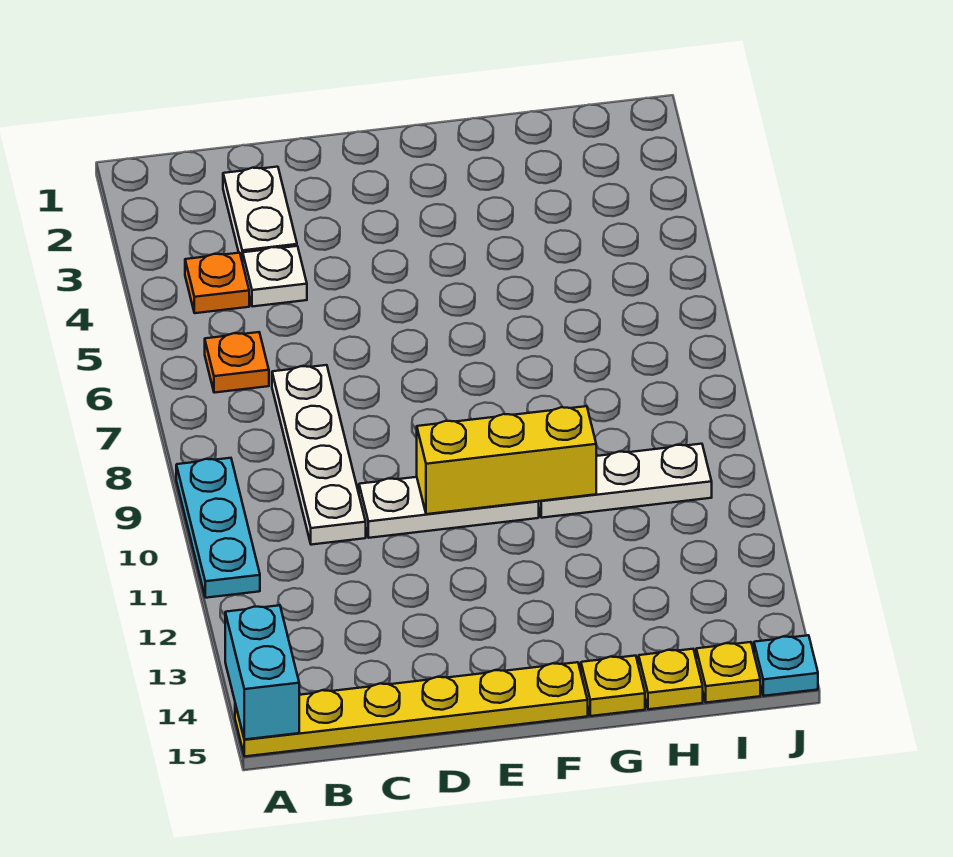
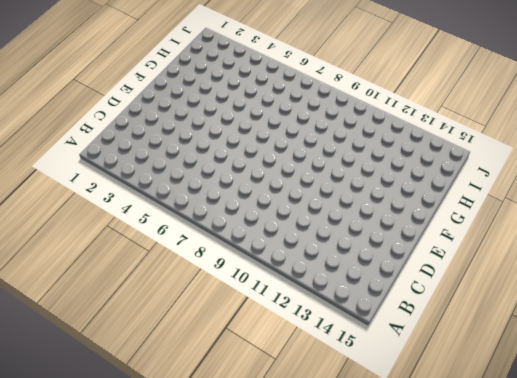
none -> cyan 1x3 plate [176,458,260,598]
none -> yellow 1x6 plate [235,662,588,756]
none -> orange 1x1 plate [185,253,249,313]

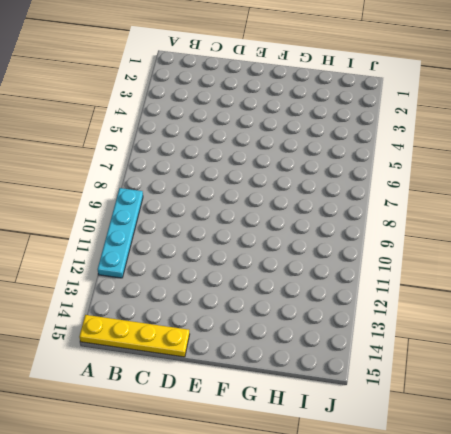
cyan 1x4 plate [98,188,143,278] -> cyan 1x3 plate [176,458,260,598]
yellow 1x4 plate [79,315,190,357] -> yellow 1x6 plate [235,662,588,756]
none -> orange 1x1 plate [185,253,249,313]
none -> orange 1x1 plate [205,332,269,393]
none -> white 1x2 plate [223,167,297,263]

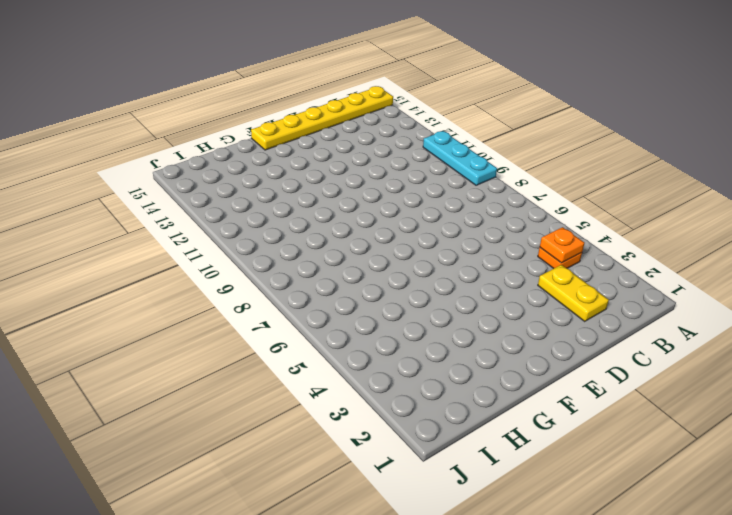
orange 1x1 plate [540,227,584,263] -> orange 1x1 plate moved to [205,332,269,393]
yellow 1x2 plate [538,265,609,321] -> white 1x2 plate [223,167,297,263]
none -> white 1x1 plate [243,246,307,307]
none -> white 1x4 plate [272,365,366,545]
none -> white 1x3 plate [359,477,539,538]

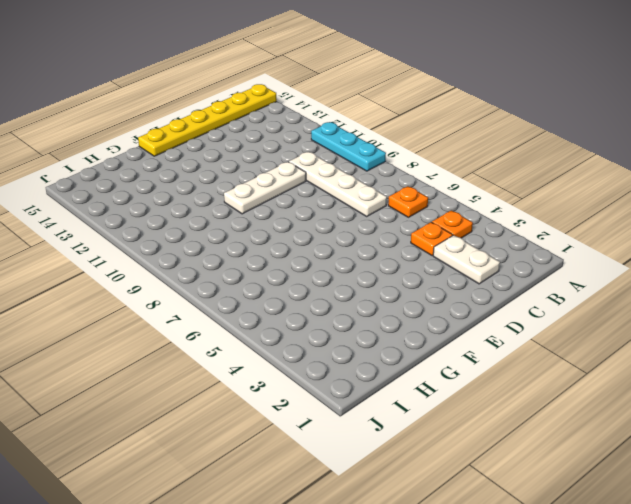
orange 1x1 plate [411,222,453,256] -> white 1x1 plate [243,246,307,307]
none -> white 1x3 plate [538,444,712,518]
none -> yellow 1x1 plate [581,656,645,716]
none -> yellow 1x1 plate [639,649,703,709]

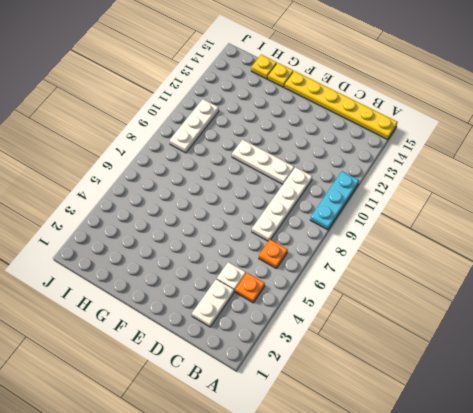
white 1x3 plate [170,99,219,153] -> white 1x3 plate turned to [538,444,712,518]
none -> yellow 1x1 plate [696,642,760,703]
none -> cyan 1x1 plate [754,635,818,696]
none -> cyan 1x2 brick [225,605,299,740]

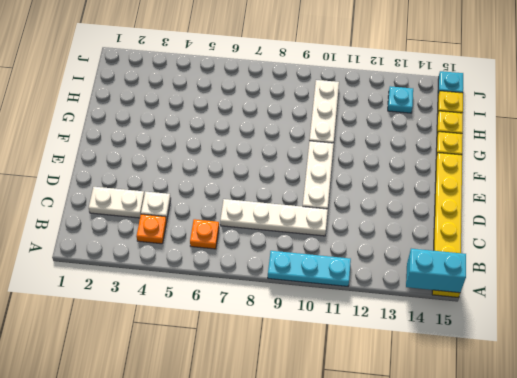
cyan 1x1 plate [388,86,413,113] -> none
none -> yellow 1x3 brick [417,406,596,514]

